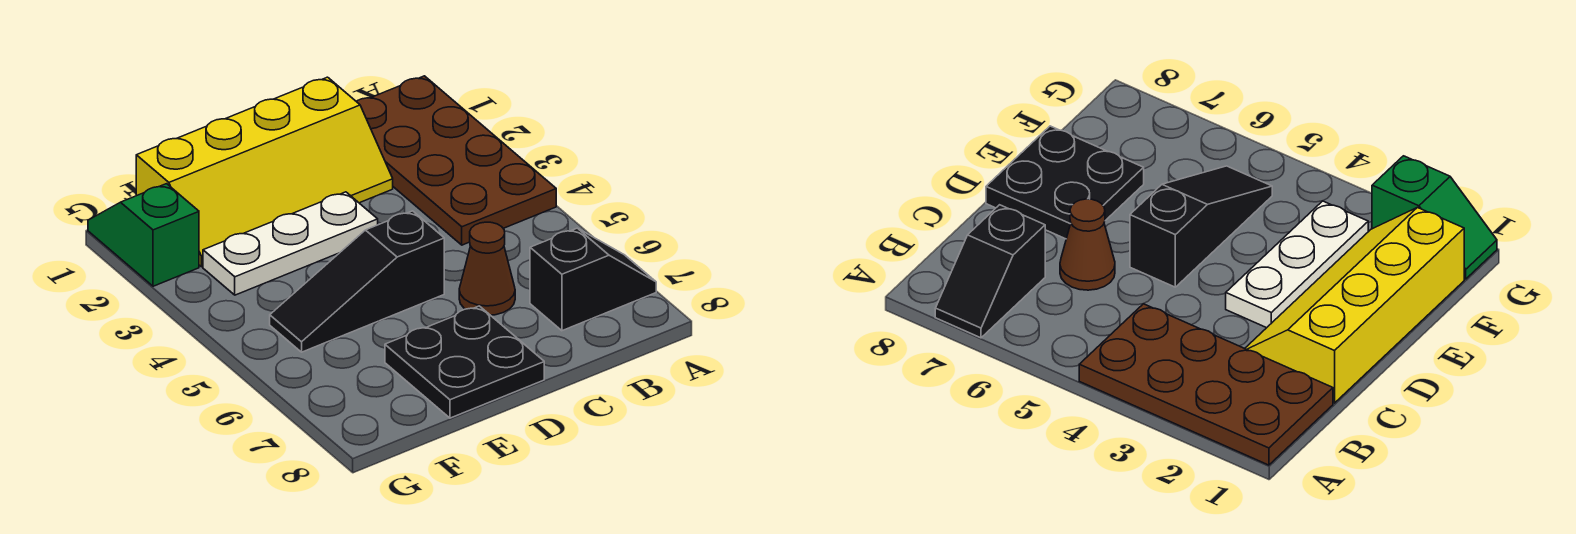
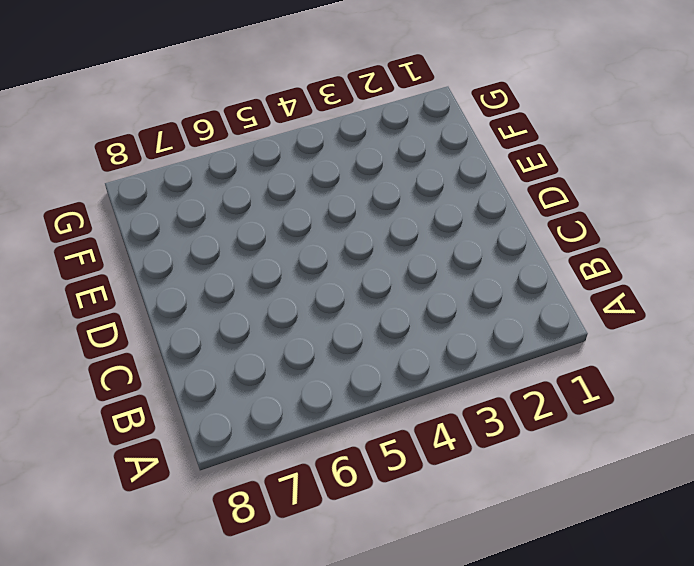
none -> brown 2x4 plate [356,76,556,245]
none -> black 1x2 slope [530,228,656,331]

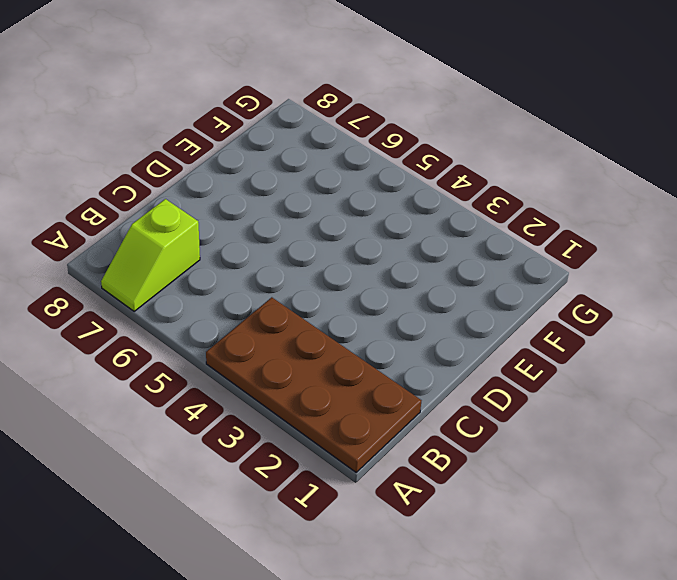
lime 1x2 slope [101,199,200,312] -> black 1x2 slope [530,228,656,331]
none -> yellow 2x4 slope [136,77,393,267]
none -> brown 1x1 cone [459,222,515,315]

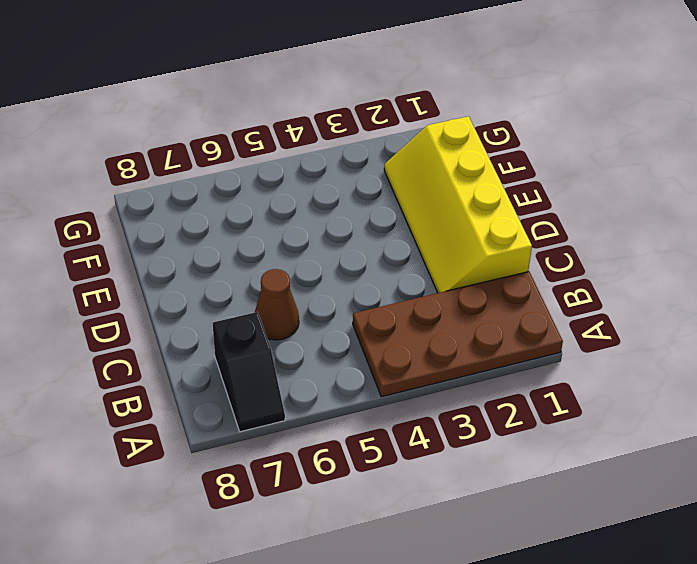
none -> white 1x3 plate [203,192,378,295]
none -> black 1x3 slope [270,211,444,352]

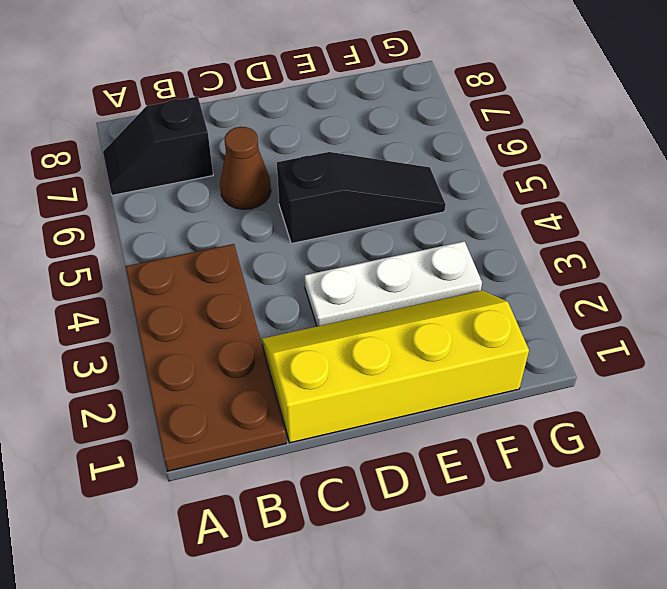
none -> black 2x2 plate [385,306,544,418]
none -> green 1x2 slope [88,184,199,286]

